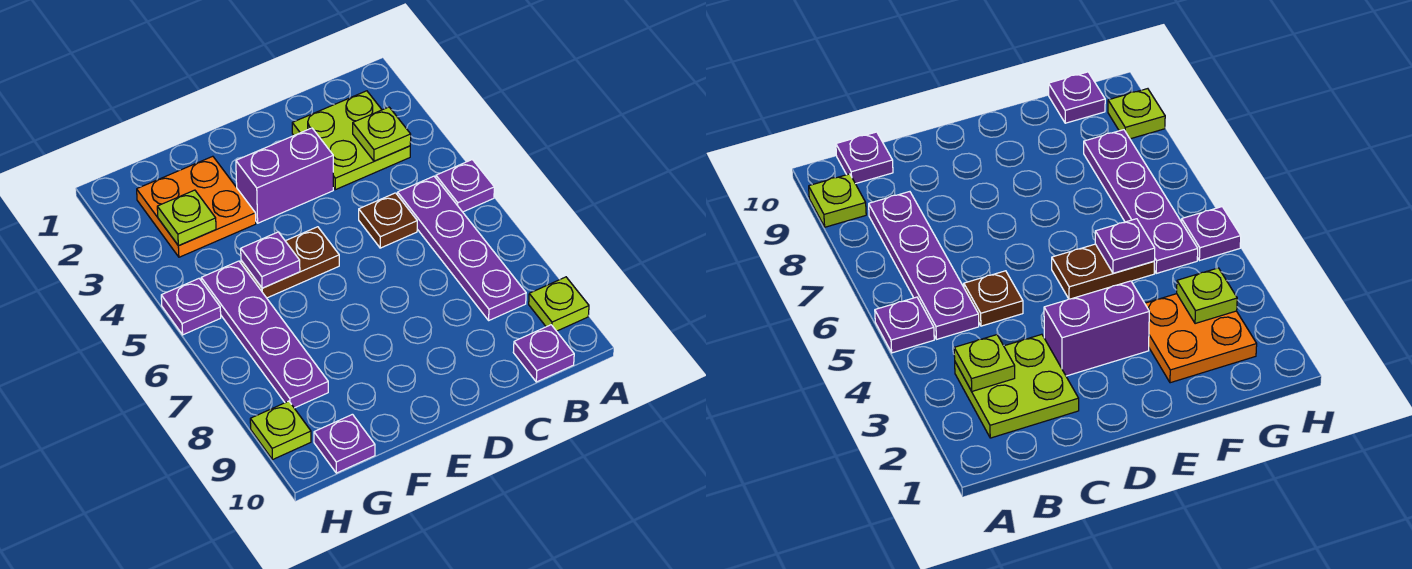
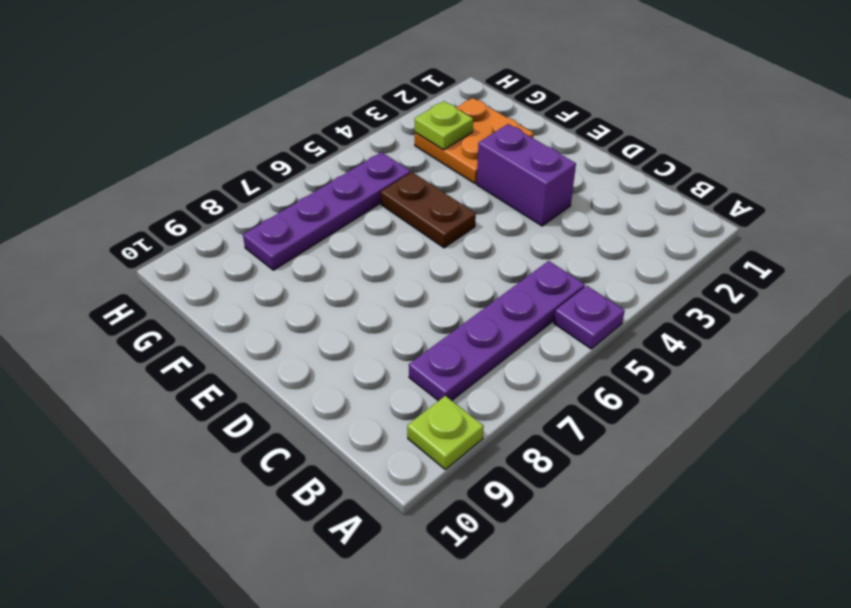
none -> lime 2x2 plate [292,91,410,190]
none -> purple 1x1 plate [513,325,574,382]
none -> brown 1x1 plate [359,193,417,248]

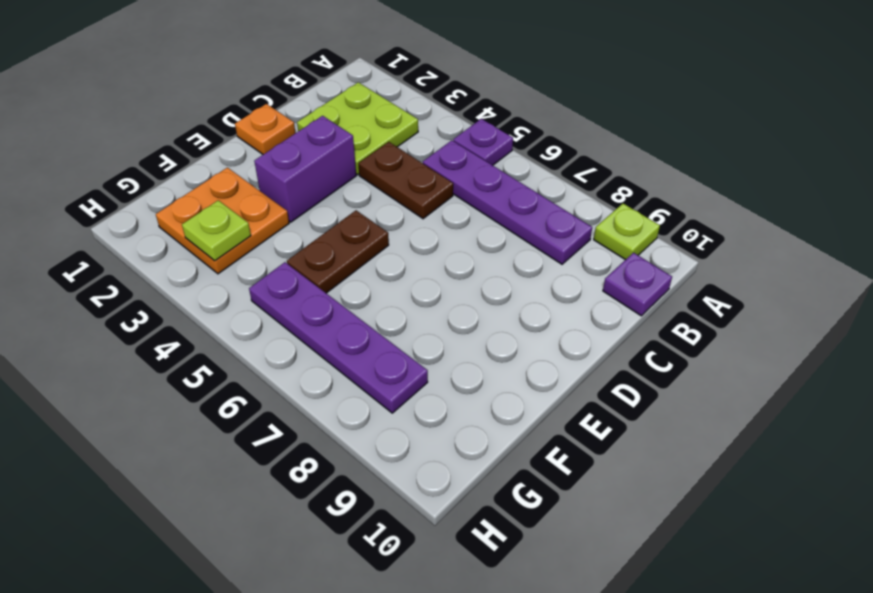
brown 1x2 plate [358,142,453,219] -> brown 1x1 plate [359,193,417,248]
orange 1x1 plate [235,104,295,154] -> none
none -> purple 1x1 plate [314,414,375,473]
none -> purple 1x1 plate [161,279,221,335]
none -> lime 1x1 plate [250,401,311,460]

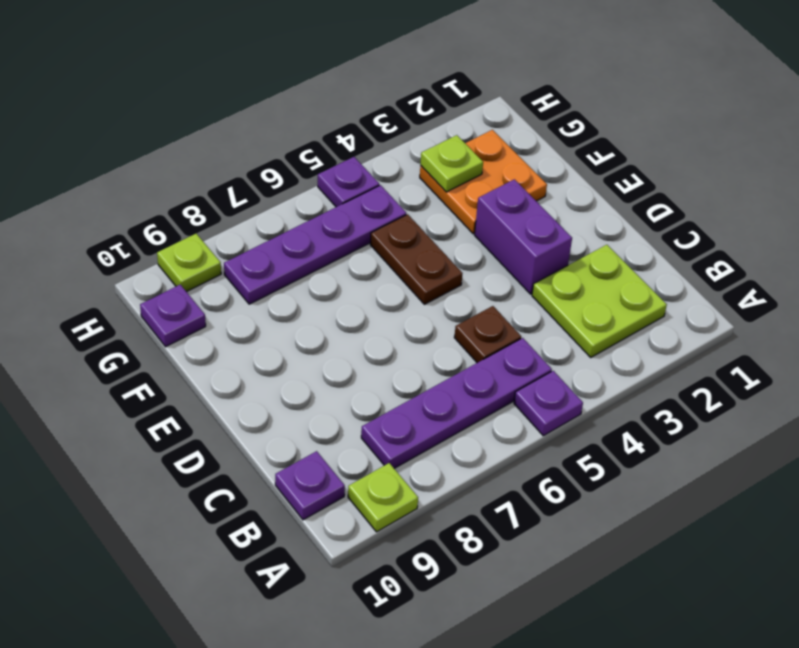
none -> lime 1x1 plate [353,107,411,161]
none -> purple 1x1 plate [241,232,300,288]

